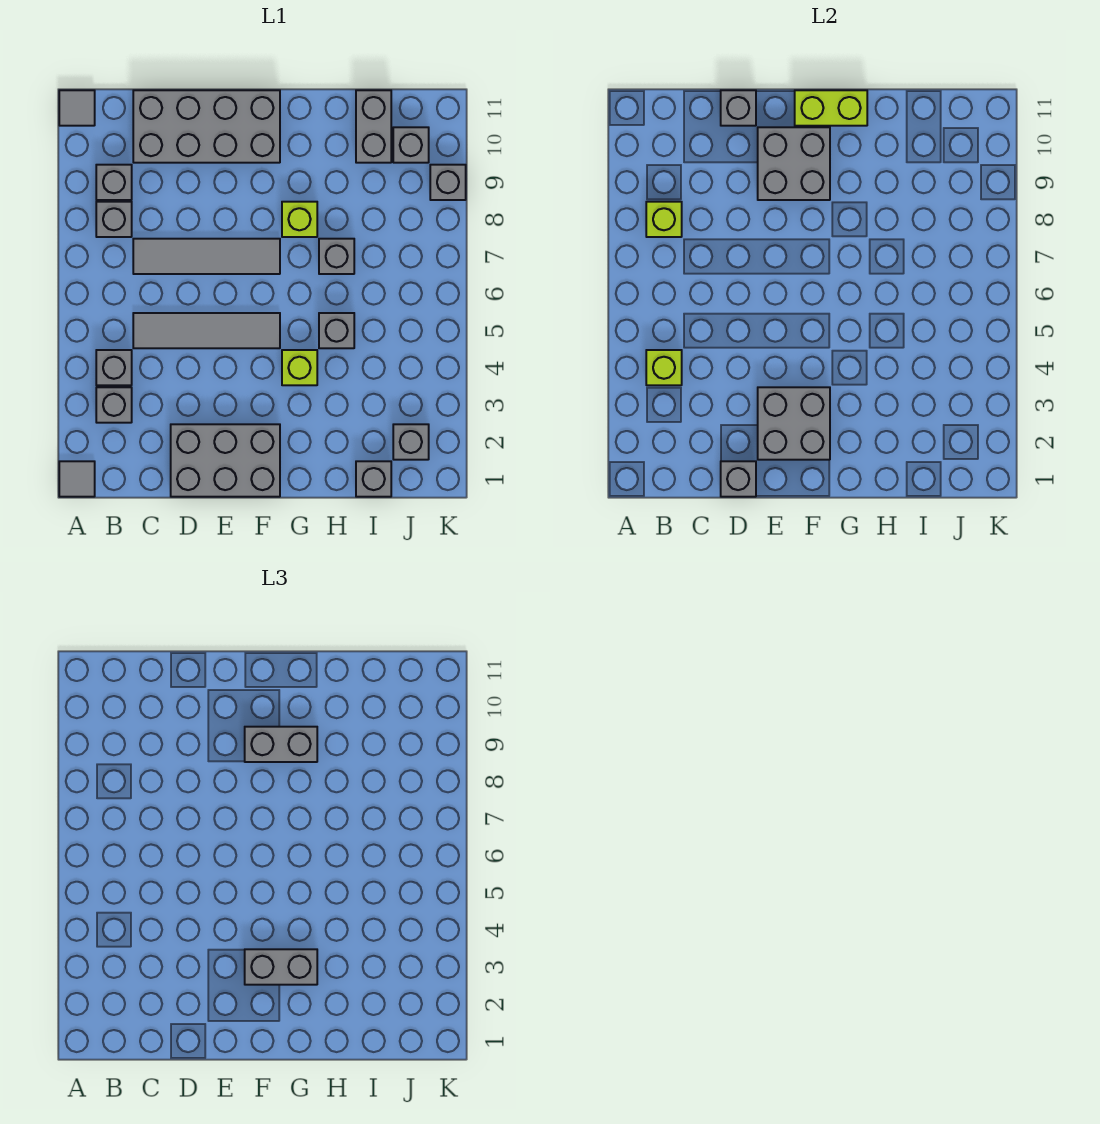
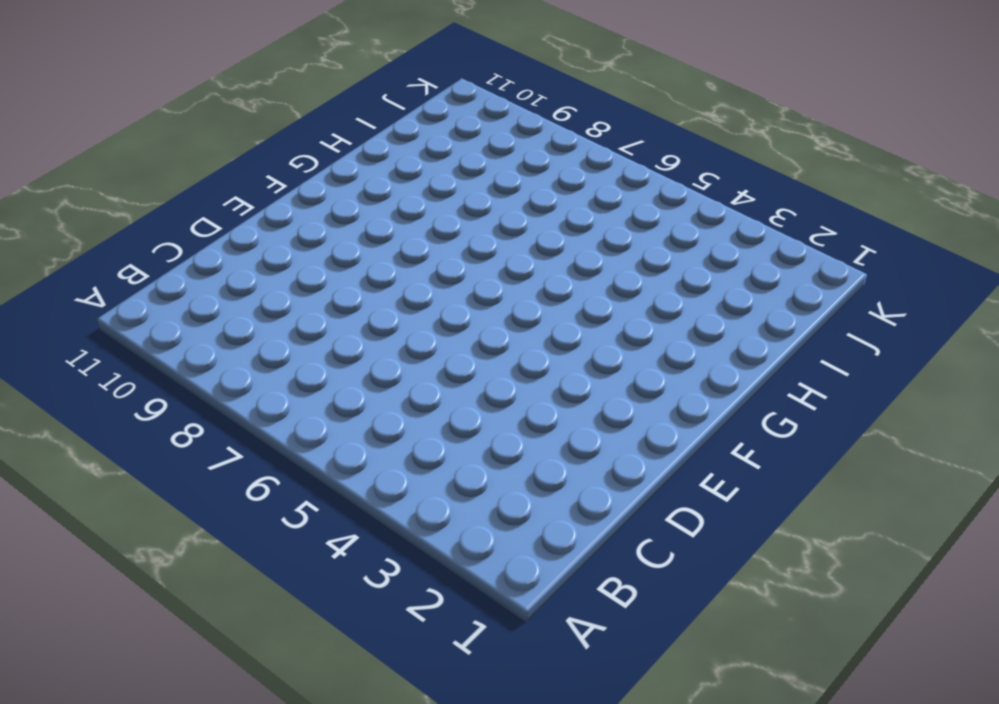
none -> grey 1x1 tile [59,461,95,497]
none -> grey 1x1 tile [59,90,95,126]
none -> grey 1x1 brick [96,387,132,423]

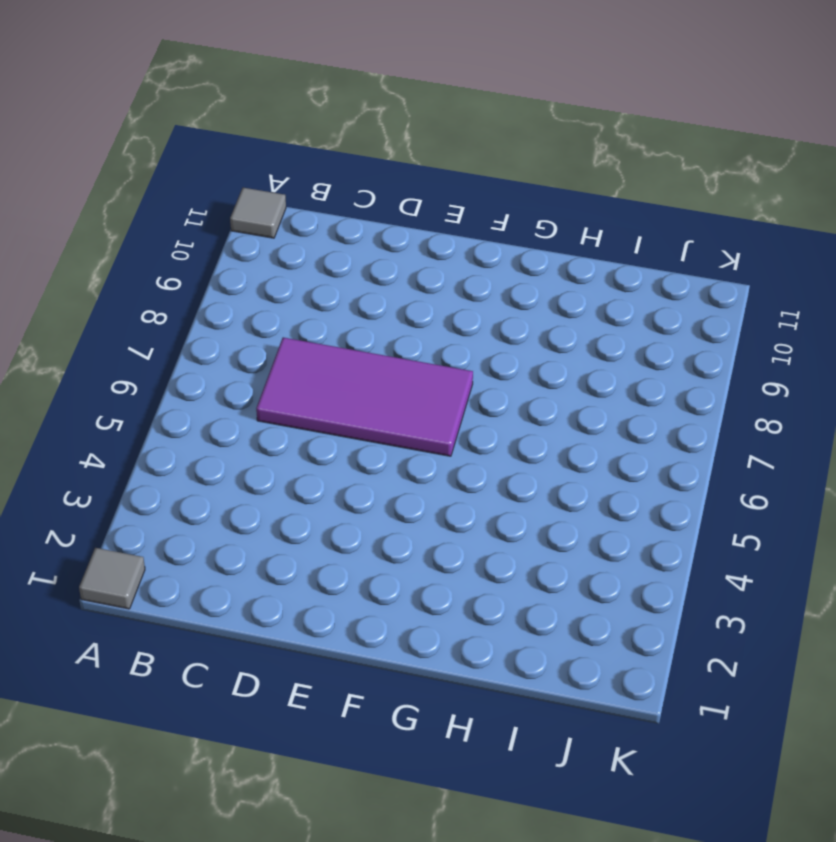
purple 2x4 tile [256,337,473,456] -> grey 1x4 tile [133,239,280,274]
none -> grey 1x1 brick [96,387,132,423]
none -> grey 1x1 brick [96,350,132,385]
none -> grey 1x1 brick [96,202,132,237]

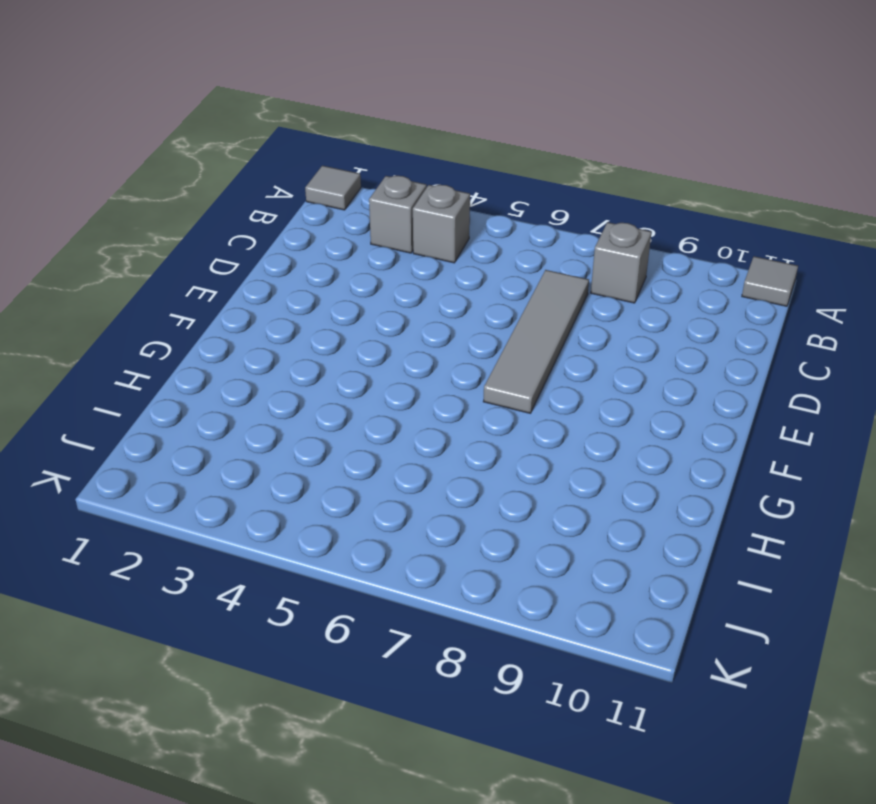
none -> grey 1x1 brick [96,165,132,200]
none -> grey 1x4 tile [133,313,280,348]
none -> grey 2x4 brick [133,90,280,163]

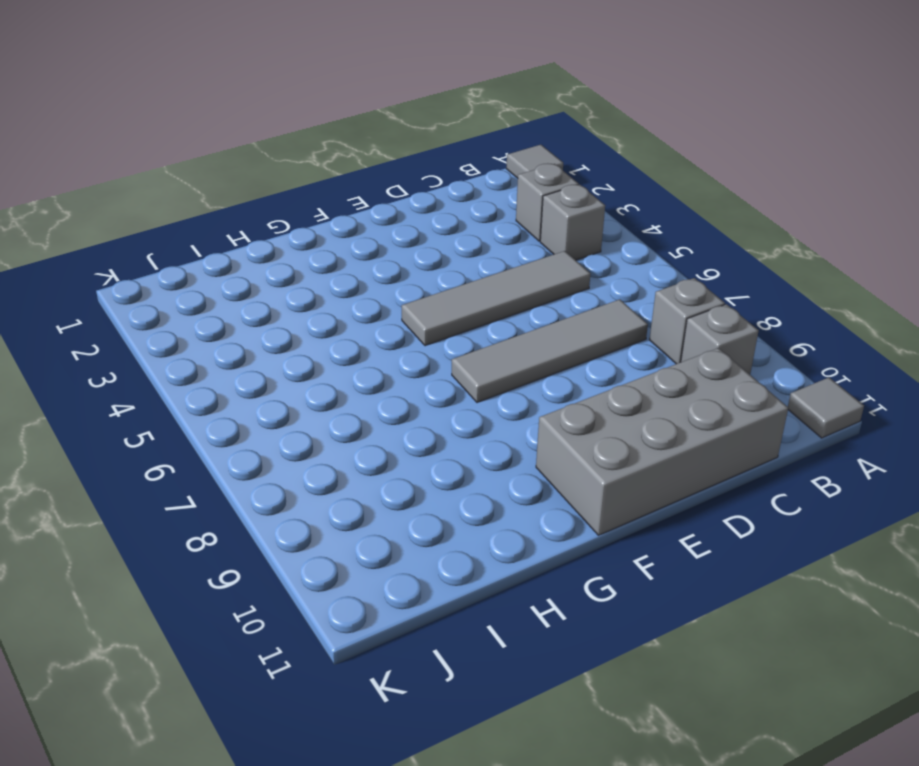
none -> grey 2x3 brick [171,424,280,497]
none -> lime 1x1 brick [282,350,317,385]
none -> lime 1x1 brick [282,202,317,237]

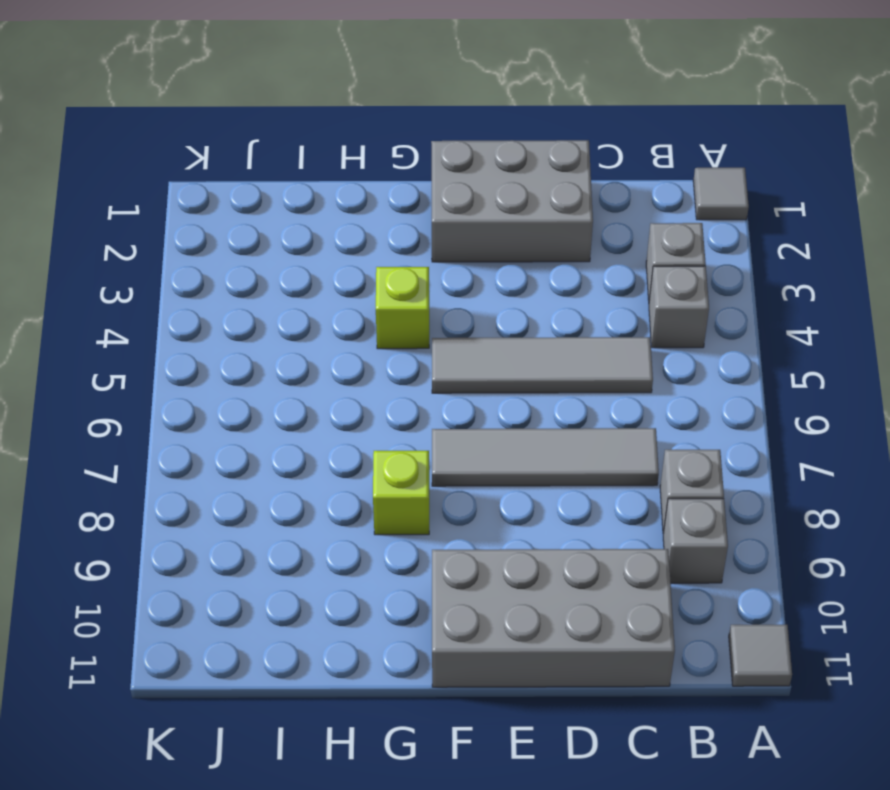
none -> grey 1x1 brick [319,313,354,348]
none -> grey 1x1 brick [319,239,354,274]
none -> grey 1x1 brick [356,461,391,497]

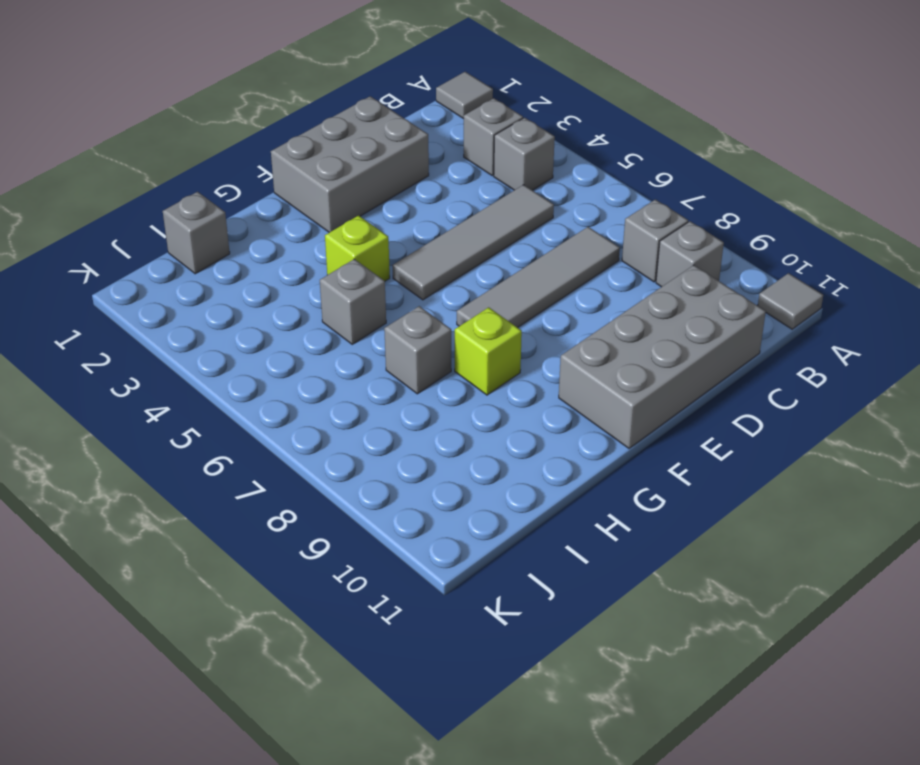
none -> grey 1x2 brick [356,90,391,163]
none -> grey 1x1 brick [393,424,429,460]
none -> grey 1x1 brick [393,127,429,163]

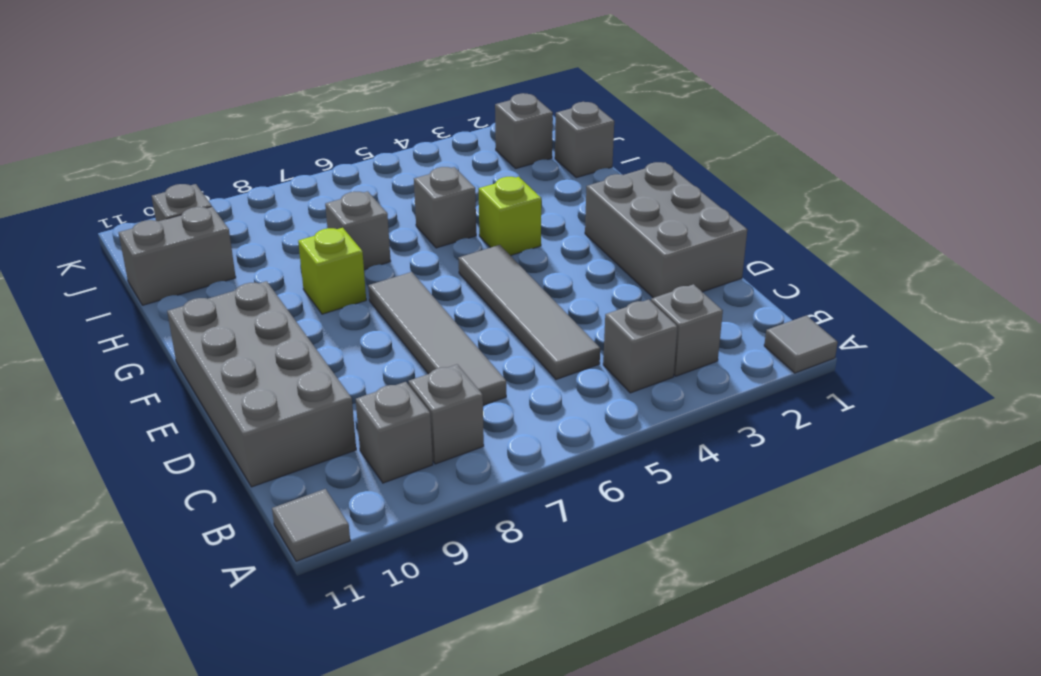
none -> grey 1x1 brick [430,165,466,200]
none -> lime 1x1 brick [646,350,682,385]
none -> lime 1x1 brick [646,202,682,237]

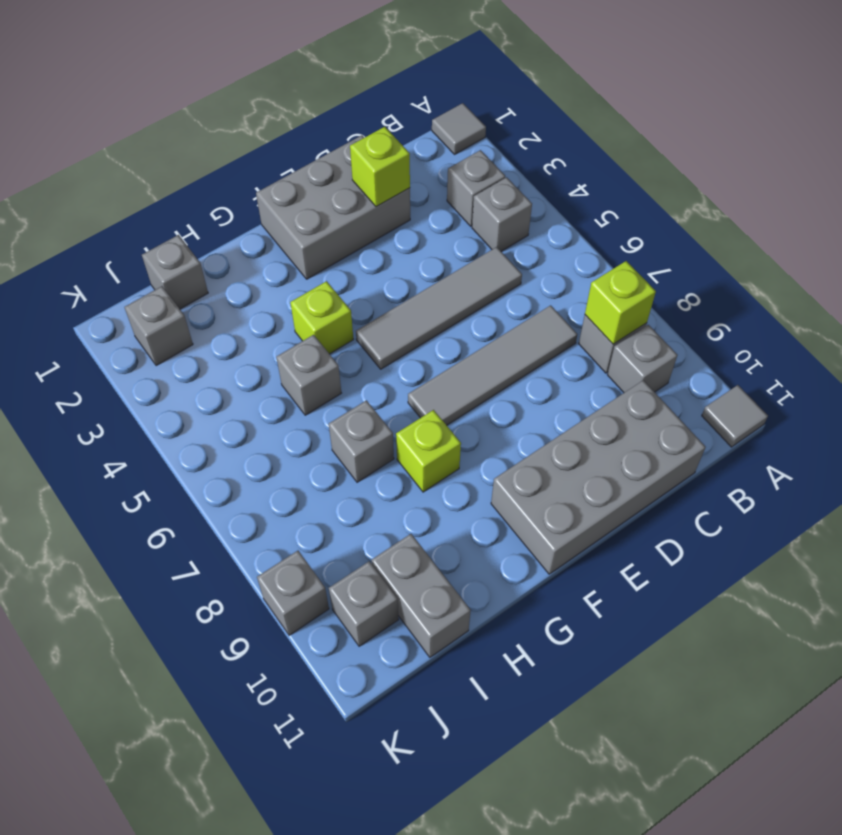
lime 1x1 brick [350,127,410,207] -> lime 1x1 brick moved to [646,350,682,385]
none -> grey 1x1 brick [721,461,756,497]
none -> grey 1x1 brick [721,90,756,126]
none -> grey 2x2 brick [758,387,830,460]

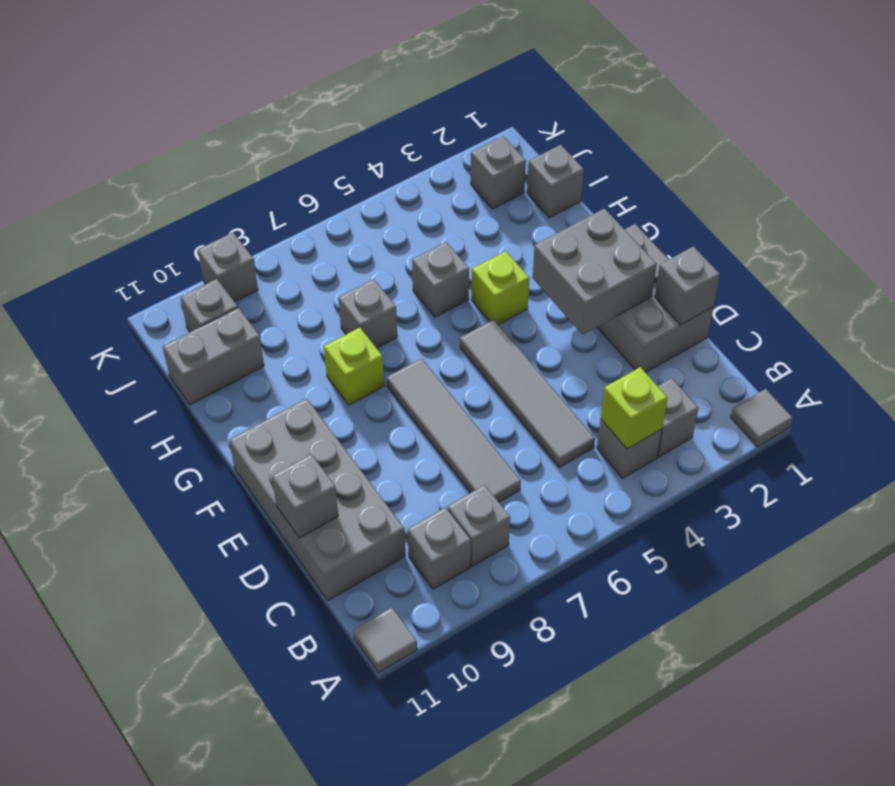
none -> lime 1x1 brick [646,202,682,237]
none -> grey 2x2 brick [758,127,830,200]
none -> lime 1x2 brick [795,90,867,126]

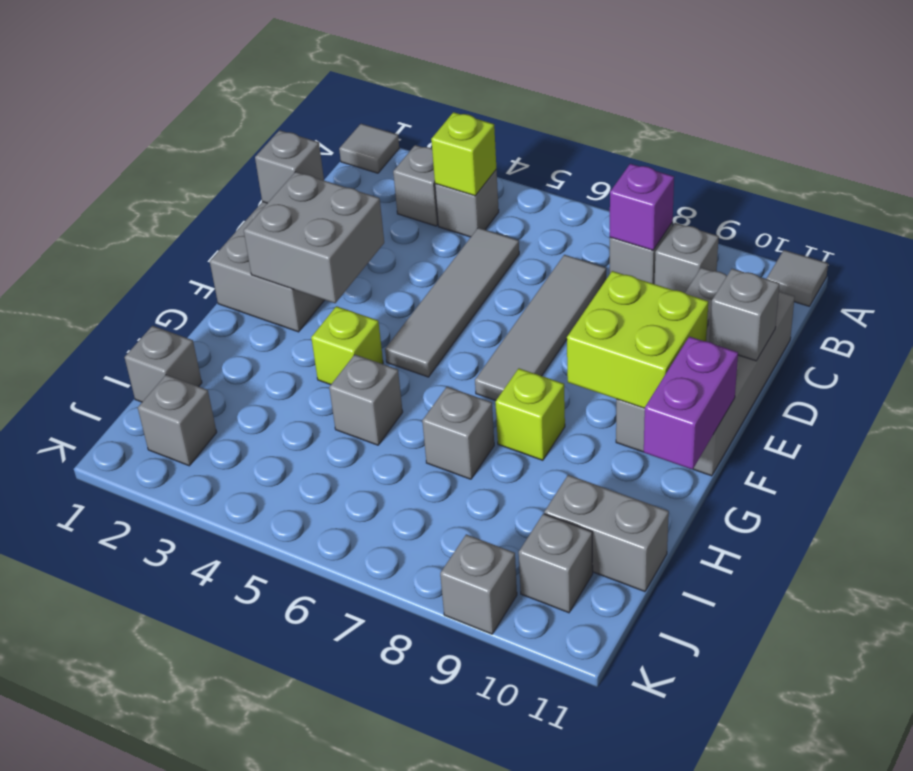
purple 1x1 brick [610,164,674,250] -> lime 1x1 brick [646,202,682,237]
lime 2x2 brick [567,271,708,408] -> grey 2x2 brick [758,127,830,200]
purple 1x2 brick [644,337,738,470] -> lime 1x2 brick [795,90,867,126]
none -> grey 1x2 brick [245,949,317,985]
none -> grey 1x2 brick [245,727,317,762]

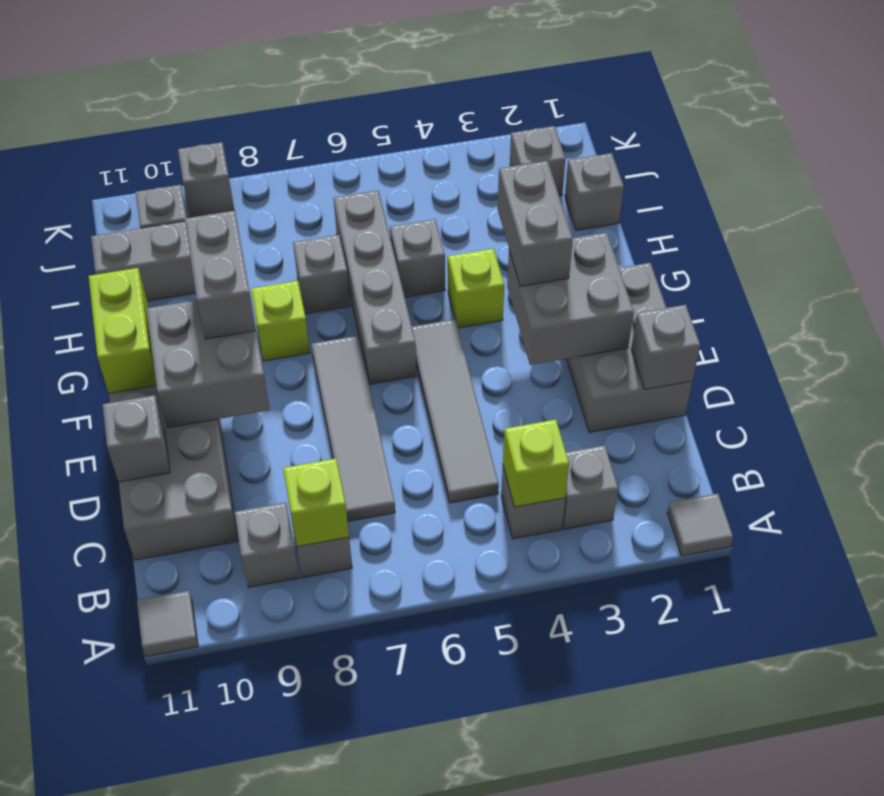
grey 1x4 brick [334,190,416,384] -> none

